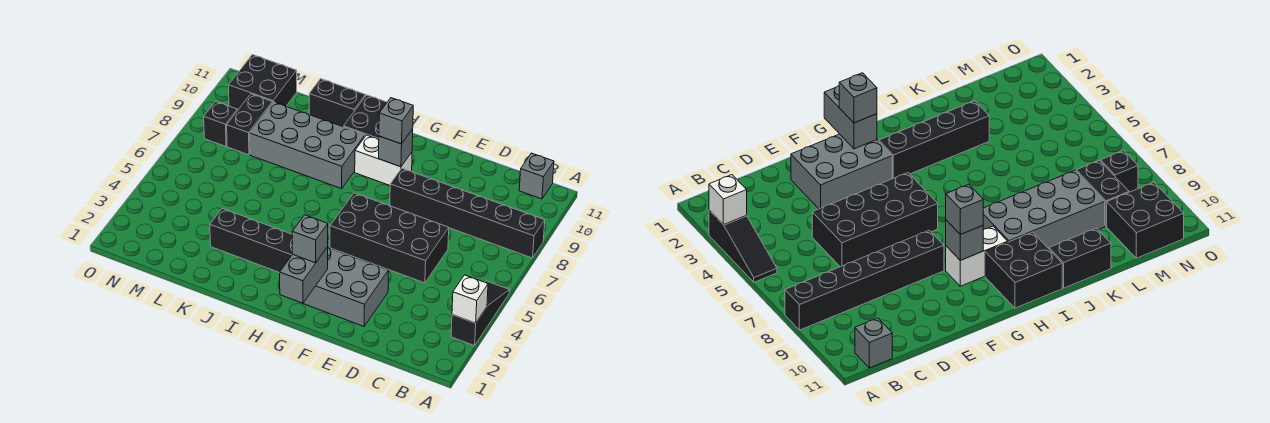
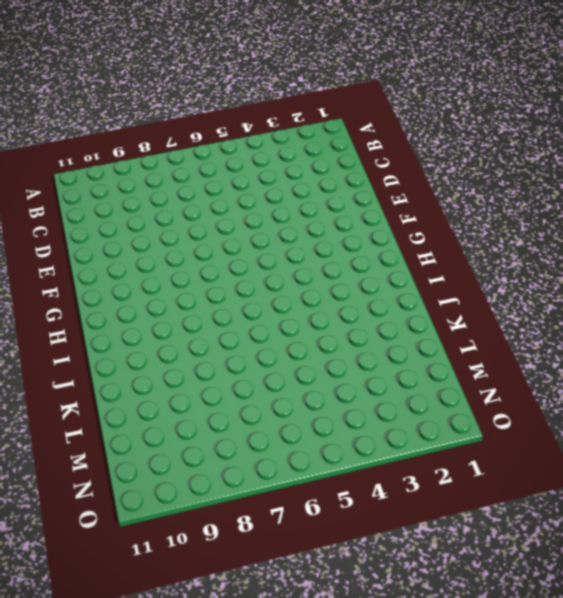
none -> black 1x3 slope [451,281,509,346]
none -> black 1x6 brick [390,169,545,258]
none -> grey 1x1 brick [519,153,554,199]

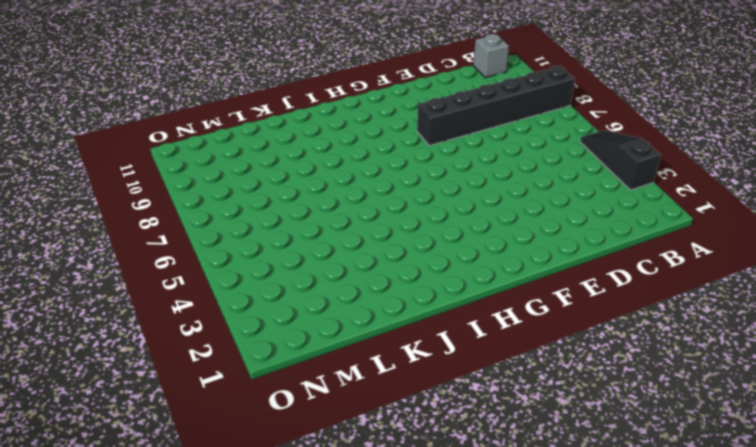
none -> black 2x4 brick [330,193,449,283]
none -> grey 2x3 brick [303,248,389,326]
none -> white 1x2 brick [355,135,412,185]

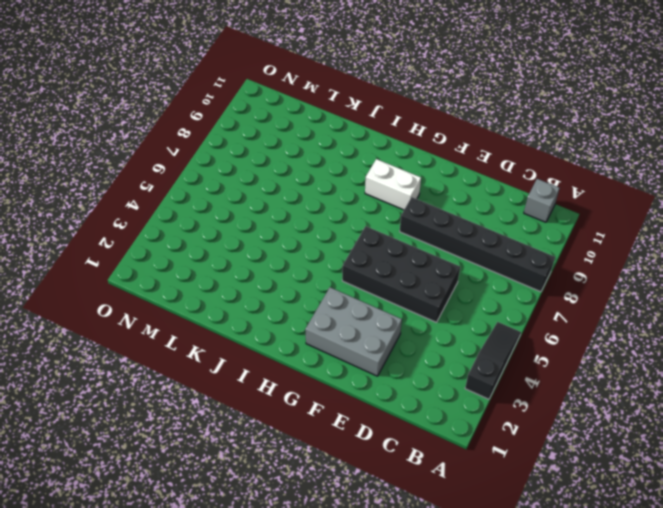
none -> black 1x4 brick [210,208,293,273]
none -> black 2x2 brick [344,95,387,140]
none -> grey 2x4 brick [250,102,365,189]

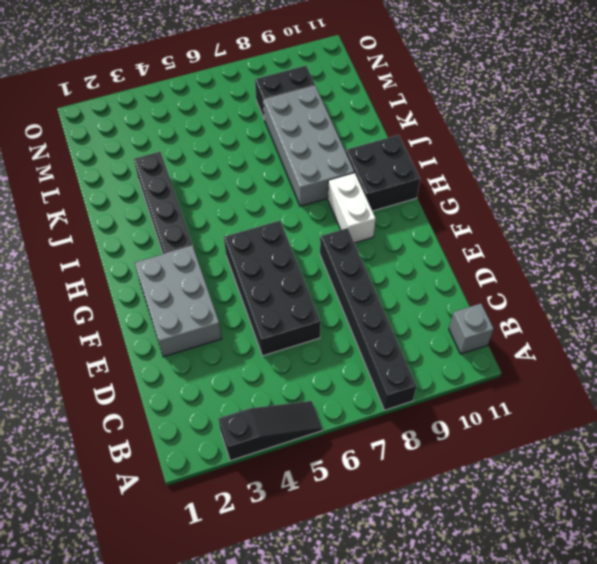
none -> black 1x2 brick [309,79,365,127]
none -> black 2x2 brick [229,55,297,110]
none -> black 1x1 brick [204,102,237,146]

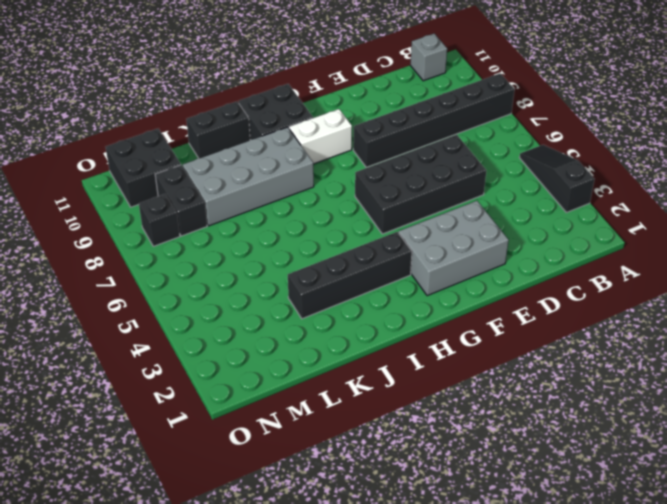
none -> white 1x1 brick [452,275,488,323]
none -> grey 1x2 brick [280,247,328,303]
none -> grey 1x1 brick [379,129,413,167]

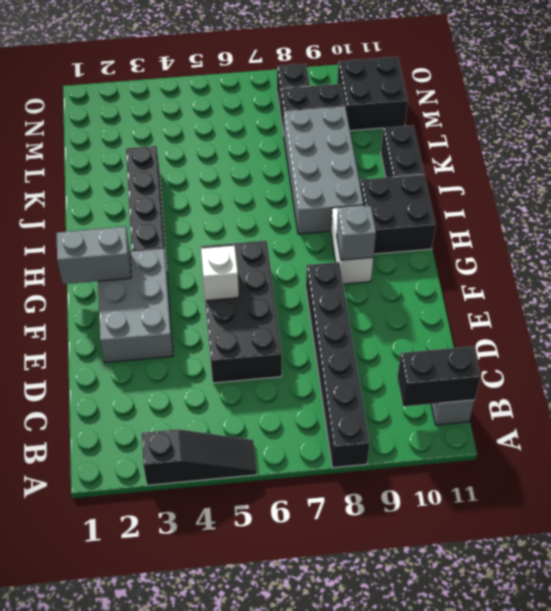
black 1x2 brick [397,346,480,406] -> none
white 1x1 brick [201,246,239,301] -> white 1x1 brick moved to [452,275,488,323]
none -> grey 1x1 brick [292,215,328,263]
none -> grey 1x1 brick [379,98,413,144]

